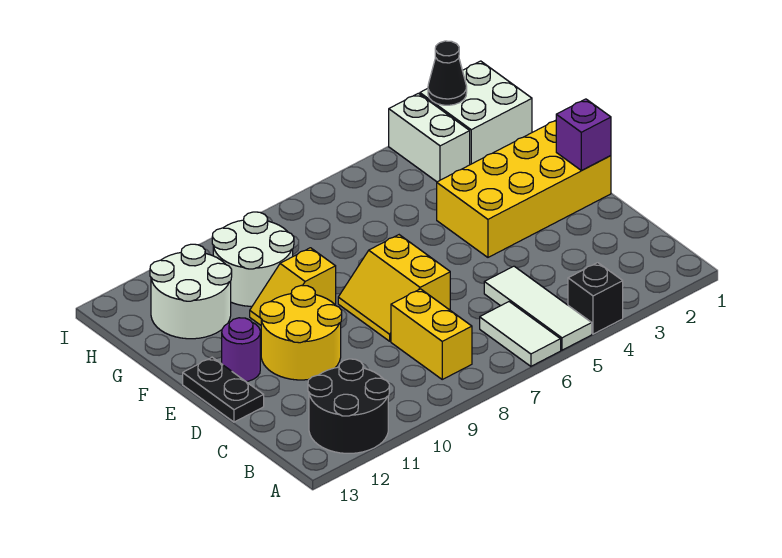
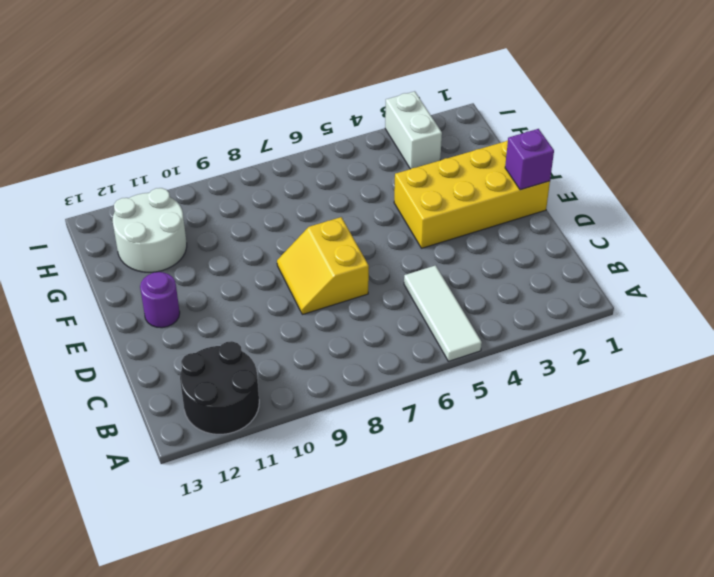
none -> black 1x1 brick [568,263,623,334]
none -> white 1x2 tile [480,302,561,366]
none -> yellow 1x2 brick [391,289,472,379]

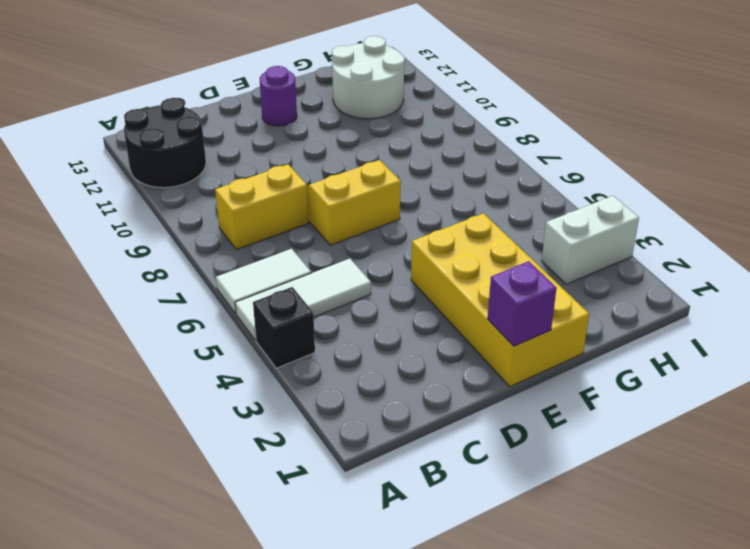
none -> yellow 2x2 round brick [260,285,342,380]
none -> black 1x2 plate [183,357,264,422]
none -> yellow 1x2 slope [250,248,336,325]

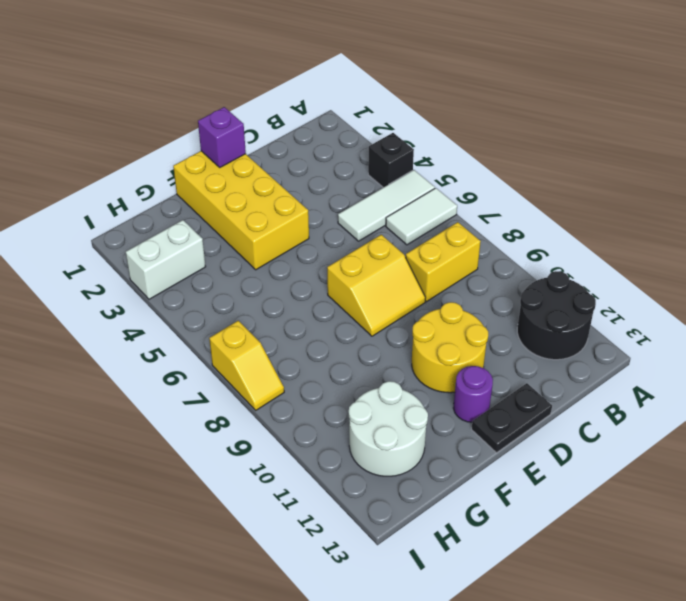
yellow 1x2 slope [209,321,284,410] -> yellow 1x2 slope moved to [250,248,336,325]
none -> white 2x2 round brick [212,212,294,306]
none -> white 2x2 brick [420,61,532,165]
none -> black 1x1 cone [428,41,467,105]

